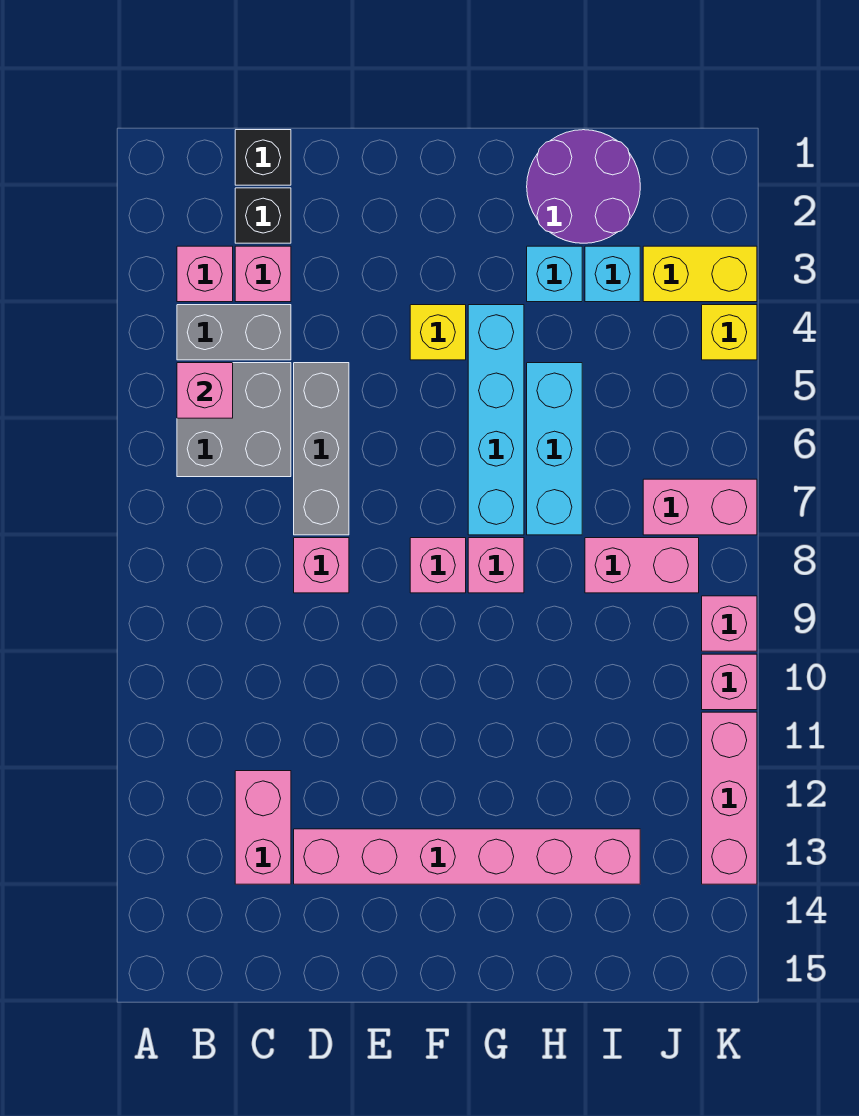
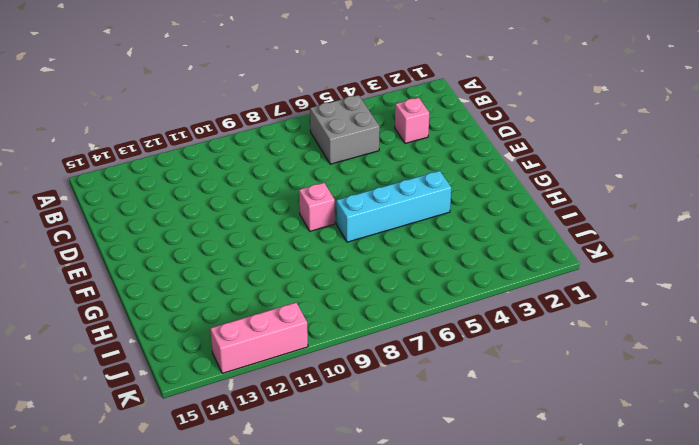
none -> pink 1x1 brick [177,246,233,302]
none -> grey 1x2 brick [177,305,291,360]
none -> black 1x1 brick [235,130,291,185]

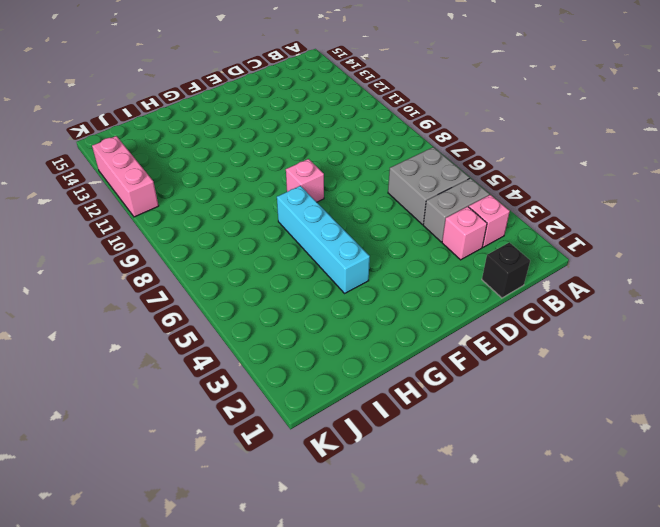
none -> black 1x1 brick [235,188,291,243]
none -> pink 1x2 brick [235,771,291,884]
none -> grey 1x3 brick [294,363,349,535]

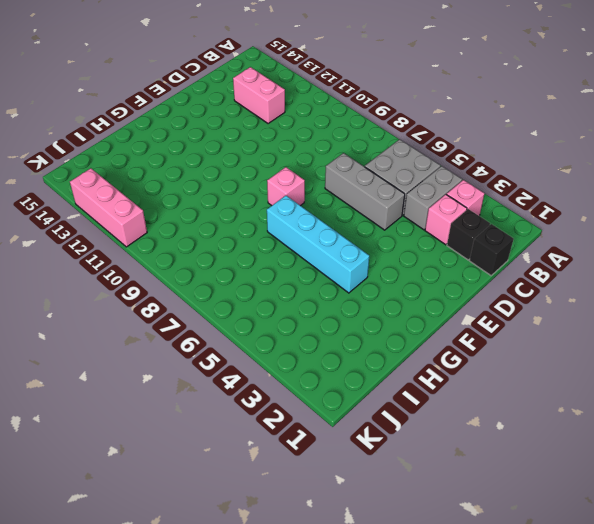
none -> pink 1x1 brick [294,538,349,593]
none -> pink 1x6 brick [294,829,640,884]
none -> yellow 1x1 brick [410,305,466,360]

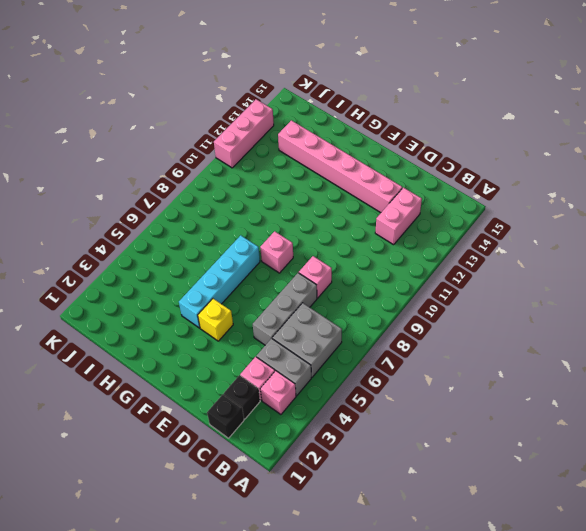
none -> pink 1x1 brick [468,538,524,593]
none -> purple 2x2 round brick [527,130,640,243]
none -> cyan 1x1 brick [527,246,582,302]

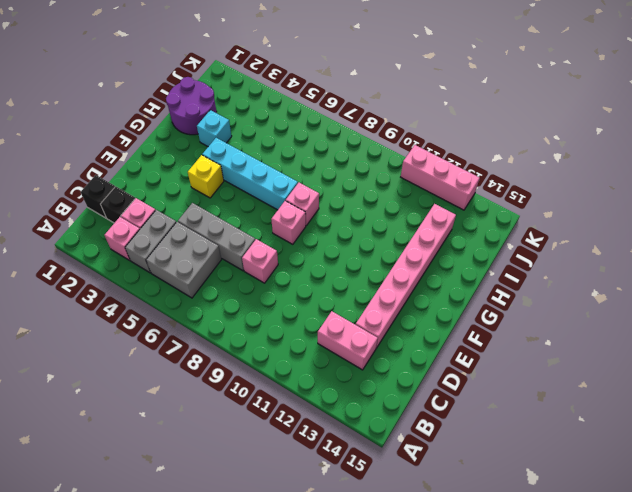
none -> cyan 1x3 brick [527,363,582,535]
none -> cyan 1x1 brick [585,246,640,302]
none -> pink 1x2 brick [585,538,699,593]

